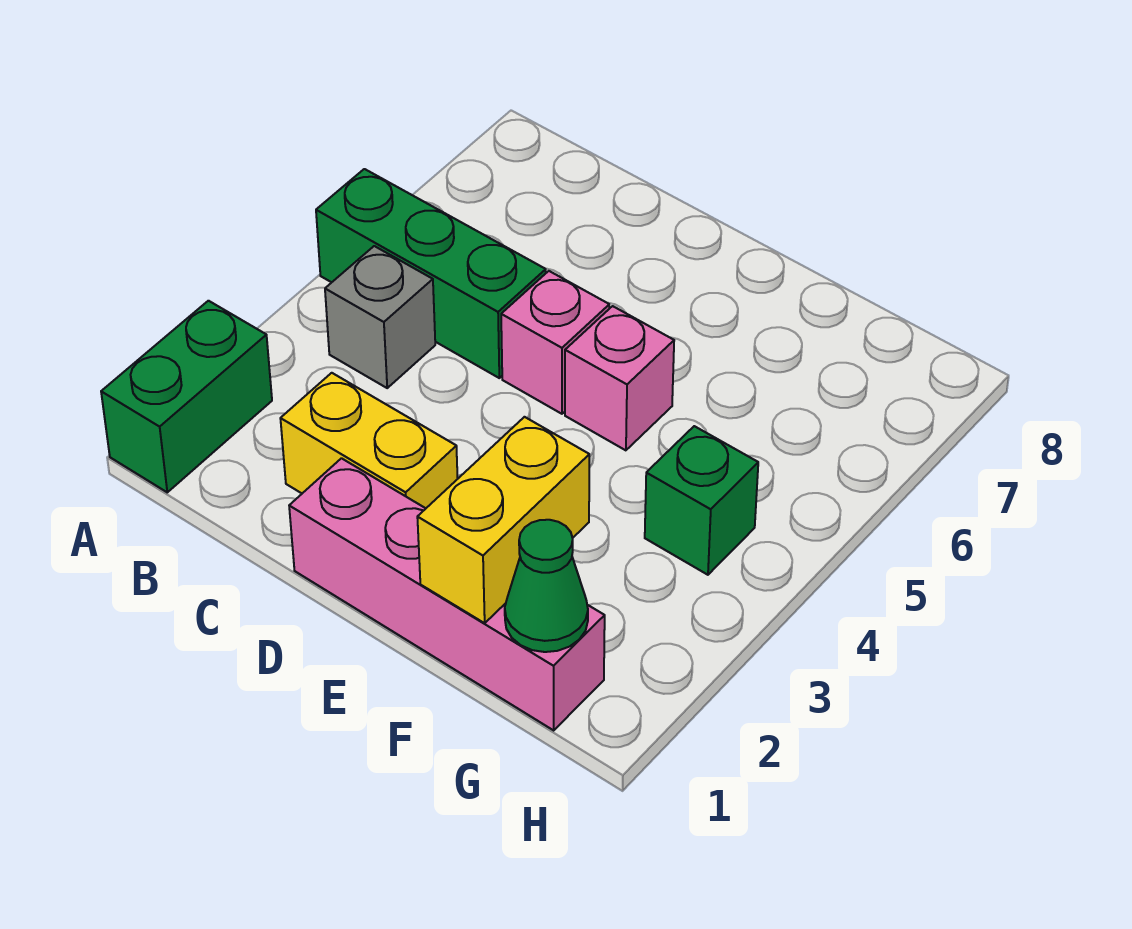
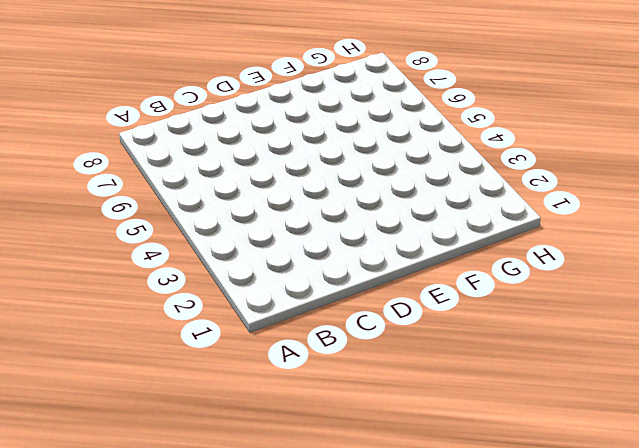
none -> green 1x2 brick [101,301,272,492]
none -> green 1x3 brick [316,169,546,378]

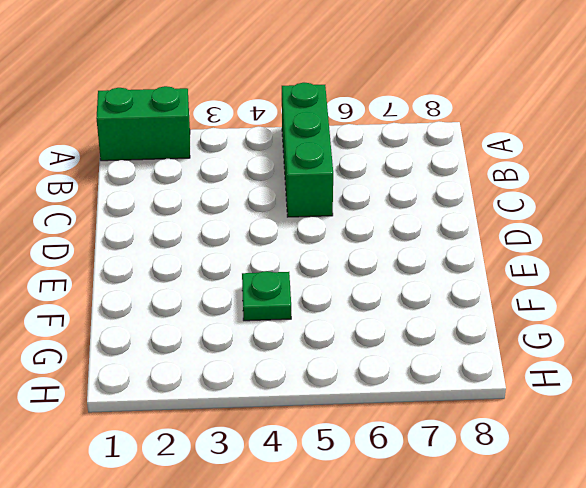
green 1x1 plate [242,271,291,321] -> none
none -> grey 1x1 brick [325,246,435,388]
none -> yellow 1x2 brick [280,373,458,508]

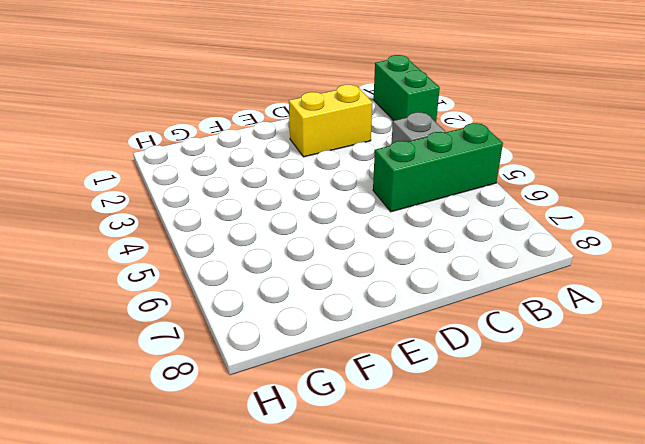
none -> pink 1x4 brick [289,458,605,730]
none -> pink 1x1 brick [501,271,609,414]

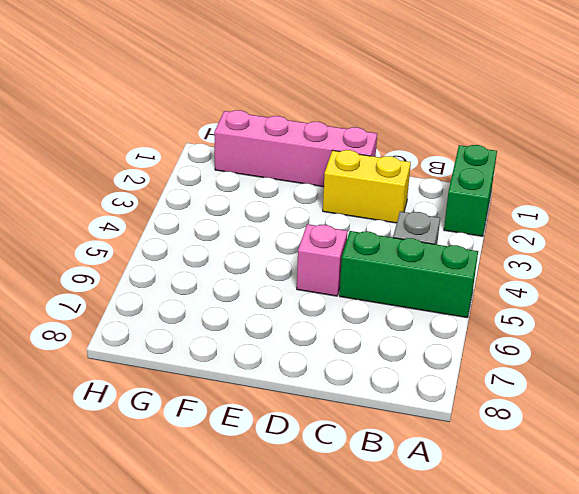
none -> pink 1x1 brick [565,306,674,450]
none -> green 1x1 brick [645,426,758,575]

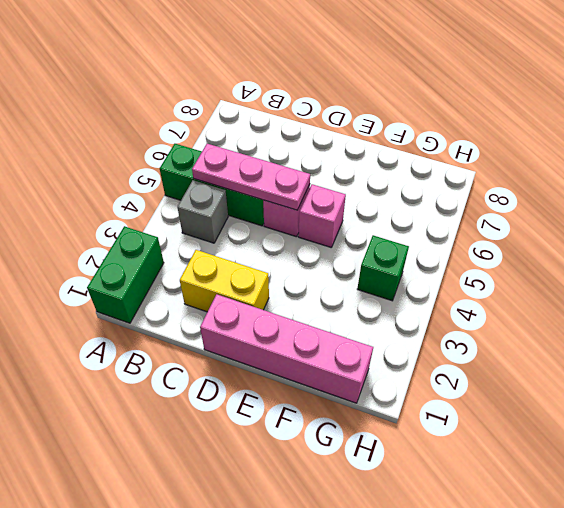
pink 1x3 plate [192,144,310,210] -> none
none -> yellow 1x2 brick [417,417,589,623]
none -> green 1x1 cone [505,520,588,652]

